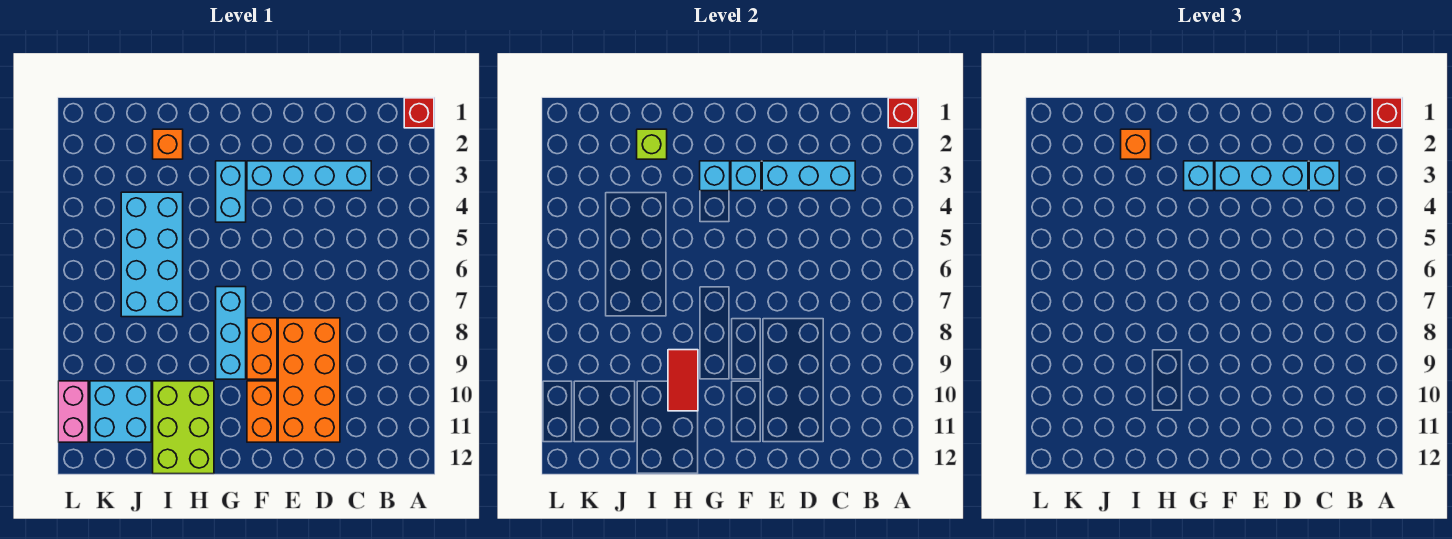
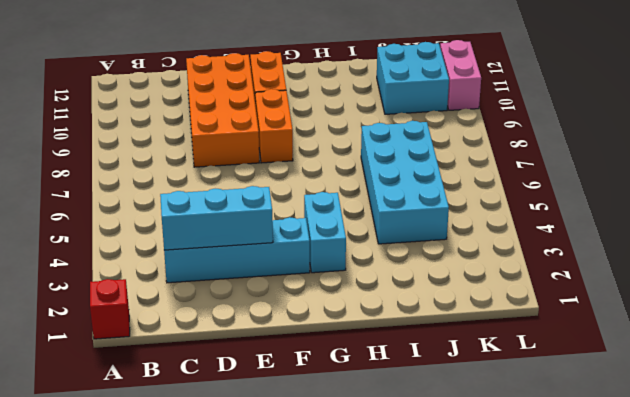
none -> cyan 1x3 brick [216,287,246,379]
none -> lime 2x3 brick [153,381,214,474]
none -> orange 1x1 brick [153,129,183,159]

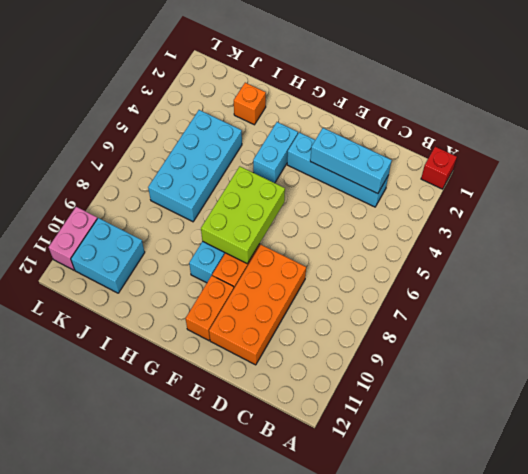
lime 2x3 brick [201,166,285,263] -> lime 2x3 brick moved to [153,381,214,474]
none -> red 1x1 brick [888,98,918,128]
none -> cyan 1x1 brick [731,161,761,191]
none -> cyan 1x1 brick [700,161,730,191]

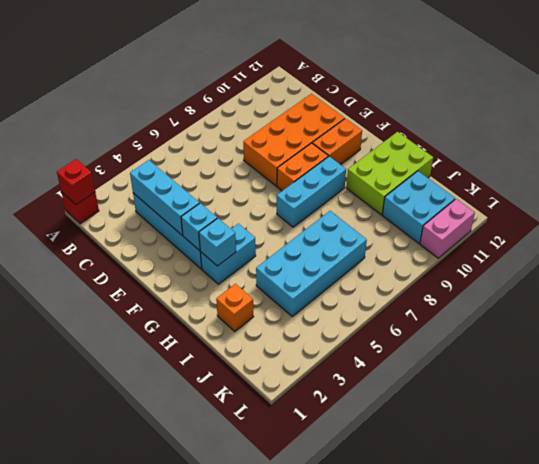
none -> red 1x2 tile [668,350,698,411]
none -> lime 1x1 brick [637,129,667,159]
none -> red 1x1 brick [1372,98,1402,128]

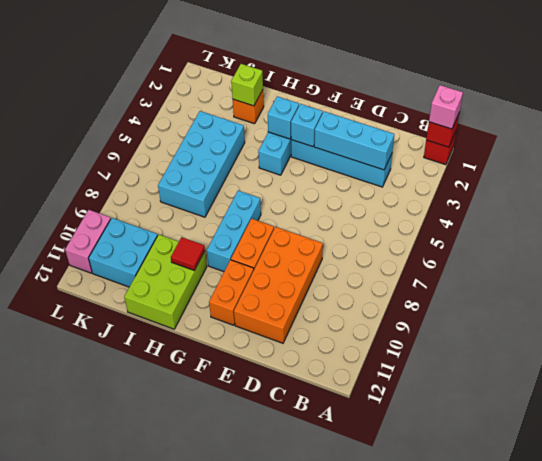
pink 1x1 brick [429,85,463,129] -> red 1x1 brick [1372,98,1402,128]
red 1x1 tile [171,237,205,270] -> red 1x2 tile [668,350,698,411]
none -> cyan 1x1 brick [1309,161,1339,191]
none -> cyan 1x3 brick [1215,161,1308,191]
none -> cyan 1x1 brick [1184,161,1214,191]

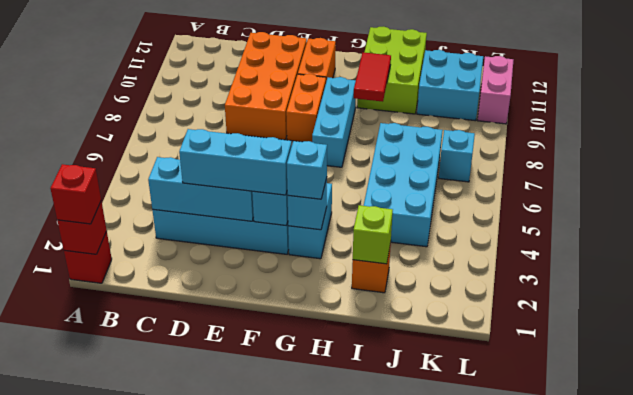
cyan 1x1 brick [439,130,475,182] -> cyan 1x1 brick moved to [1309,161,1339,191]
none -> orange 1x1 brick [1121,129,1151,159]

